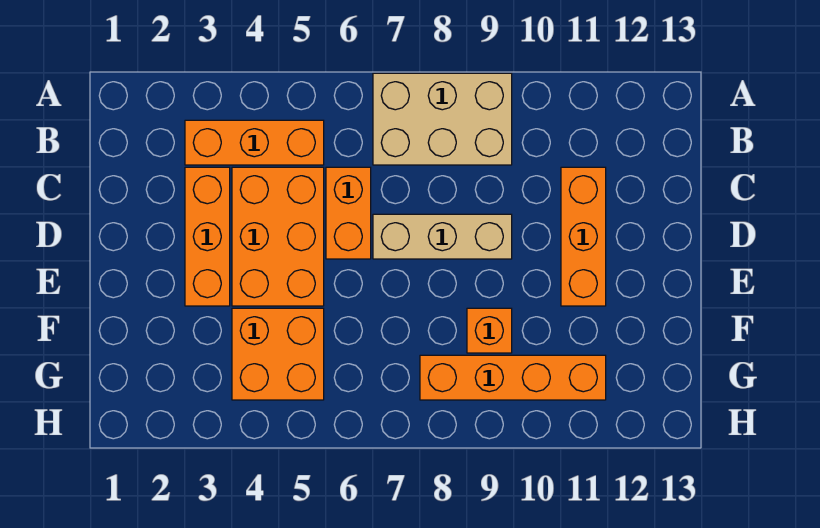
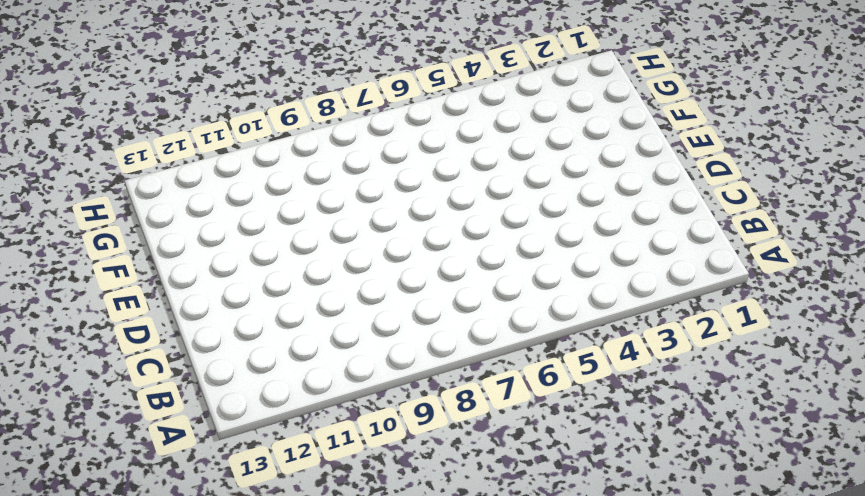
none -> tan 2x3 brick [373,73,512,165]
none -> orange 1x3 brick [185,120,324,165]

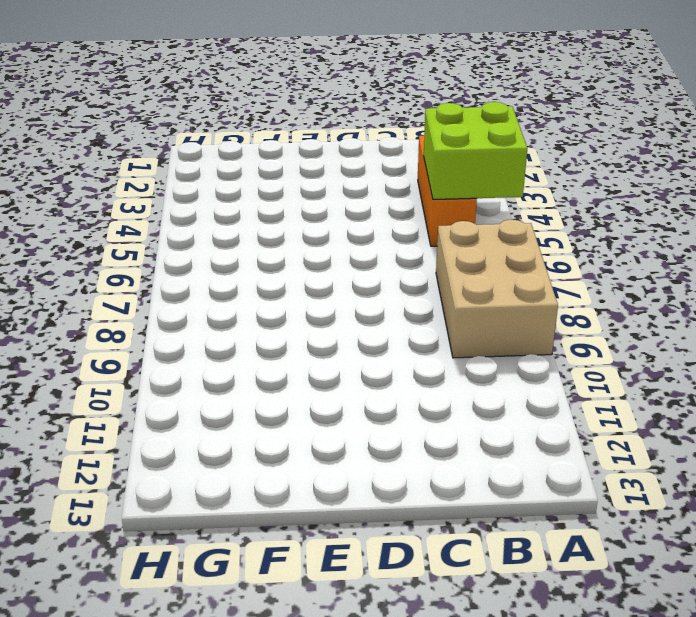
lime 2x2 brick [424,102,527,200] -> none
none -> orange 1x3 brick [185,167,230,306]
none -> orange 2x3 brick [232,167,324,306]

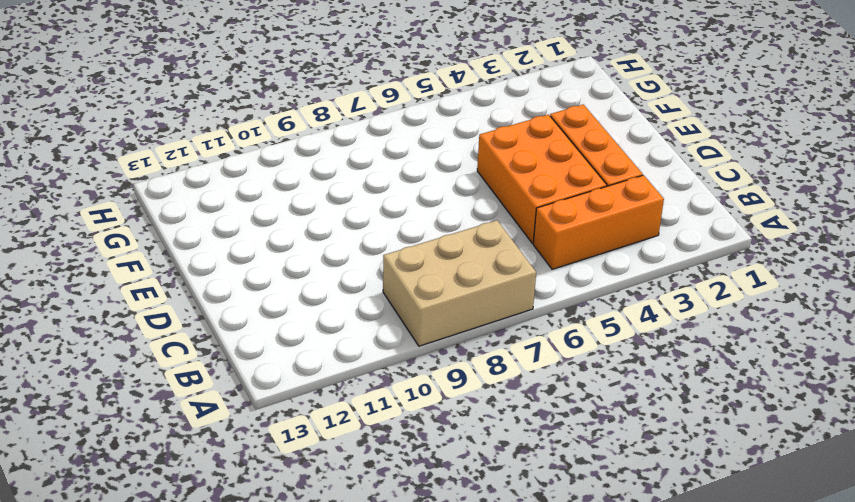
none -> orange 1x2 brick [326,167,371,259]
none -> orange 1x3 brick [561,167,606,306]

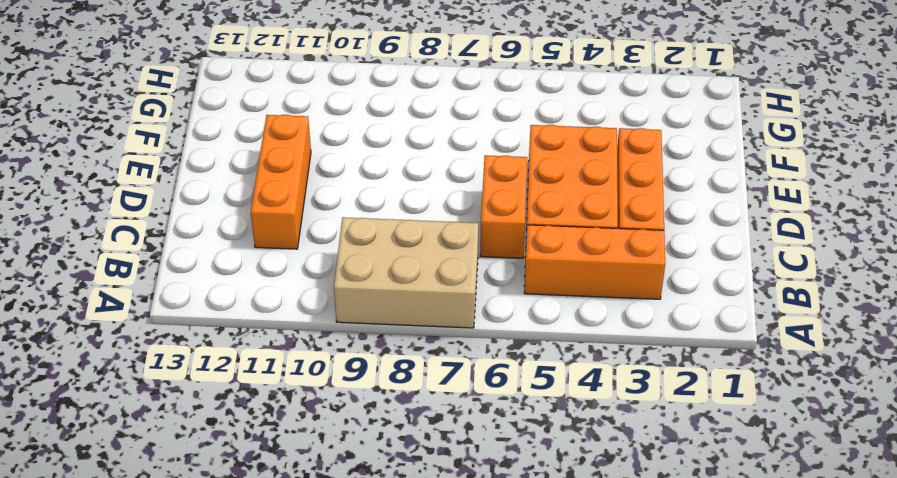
none -> tan 1x3 brick [373,214,512,259]
none -> orange 2x2 brick [232,308,324,400]

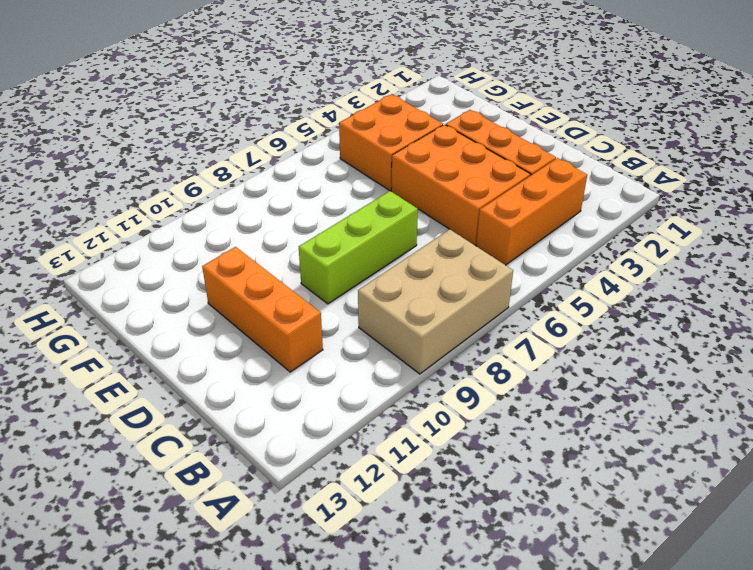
lime 1x3 brick [299,191,418,304] -> tan 1x3 brick [373,214,512,259]
none -> orange 1x2 brick [326,167,371,259]
none -> orange 1x1 brick [467,308,512,353]

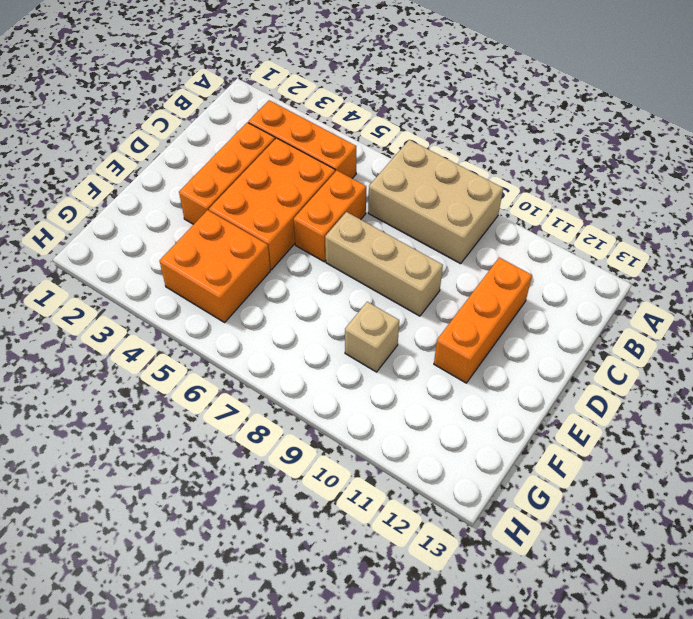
tan 1x1 brick [345,302,399,372] -> orange 1x1 brick [467,308,512,353]
none -> orange 1x4 brick [420,355,606,400]

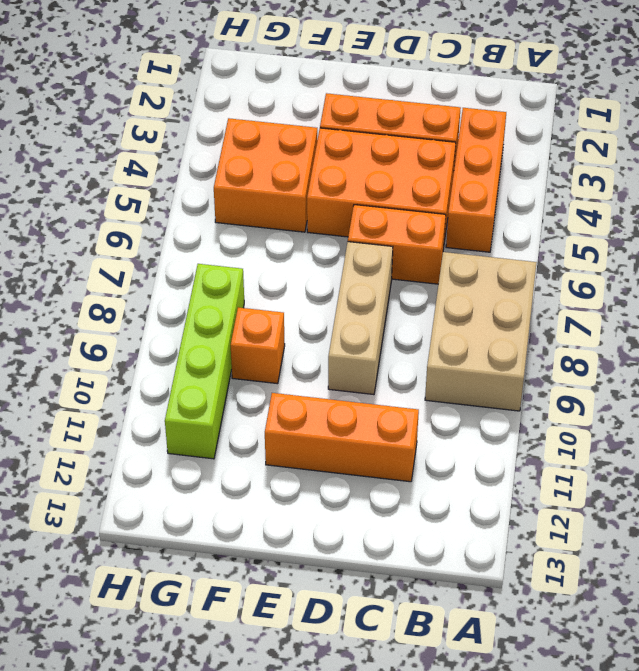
lime 1x4 brick [165,264,244,459] -> orange 1x4 brick [420,355,606,400]

